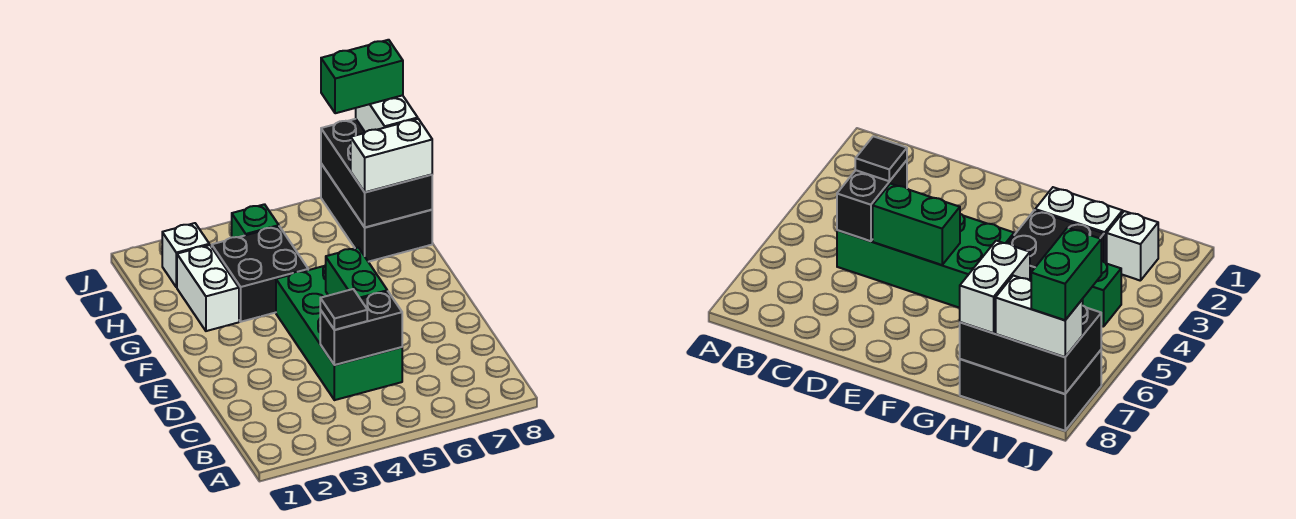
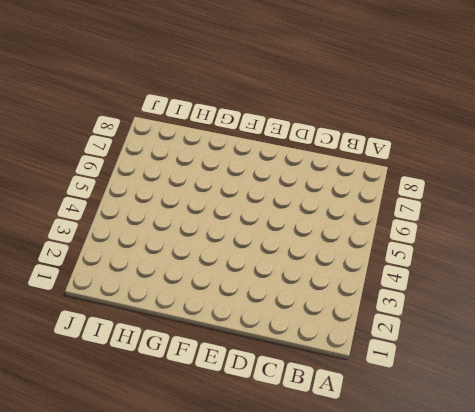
none -> green 2x4 brick [276,265,402,400]
none -> white 1x2 brick [177,245,239,331]
none -> black 2x2 brick [212,226,308,322]

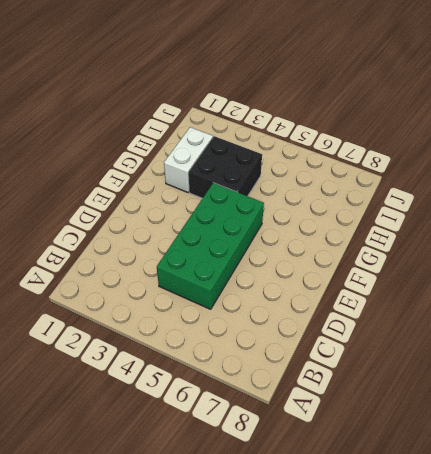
none -> black 2x3 brick [321,164,432,262]
none -> white 1x1 brick [162,223,209,287]
none -> green 1x1 brick [231,204,279,237]

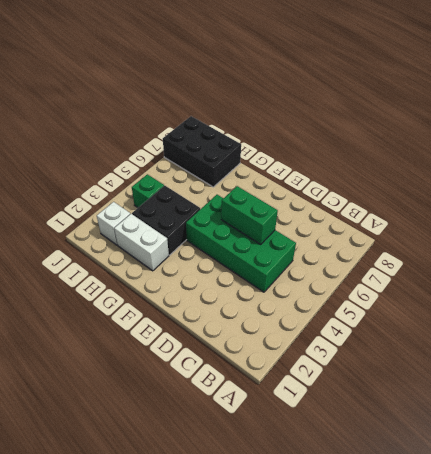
none -> black 1x2 brick [320,291,402,365]
none -> black 2x3 brick [321,119,432,227]
none -> black 1x1 tile [320,289,367,330]

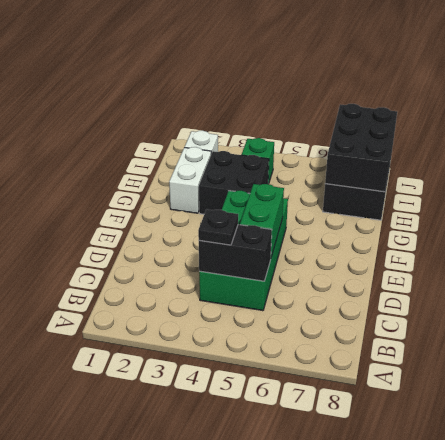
black 1x1 plate [198,209,238,245] -> black 1x1 tile [320,289,367,330]
none -> white 1x2 brick [351,119,432,192]
none -> white 1x2 brick [356,95,418,132]
none -> green 1x2 brick [321,40,403,113]

